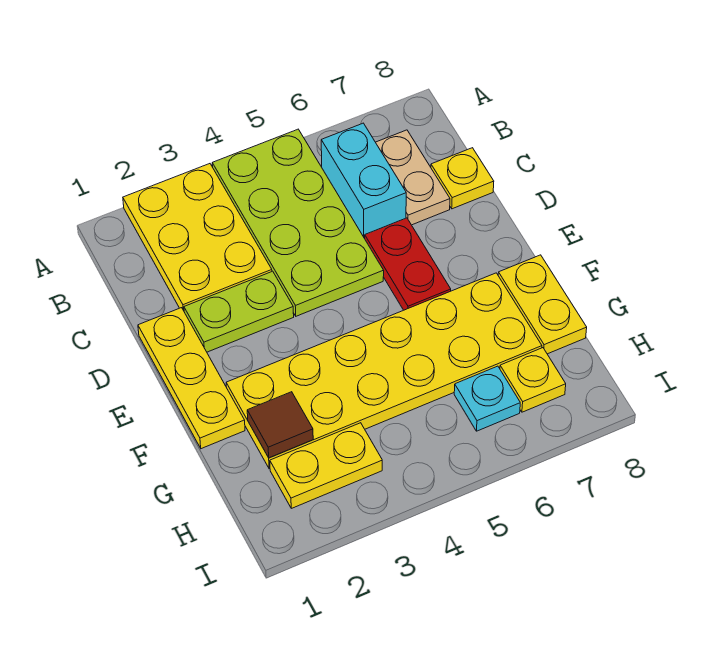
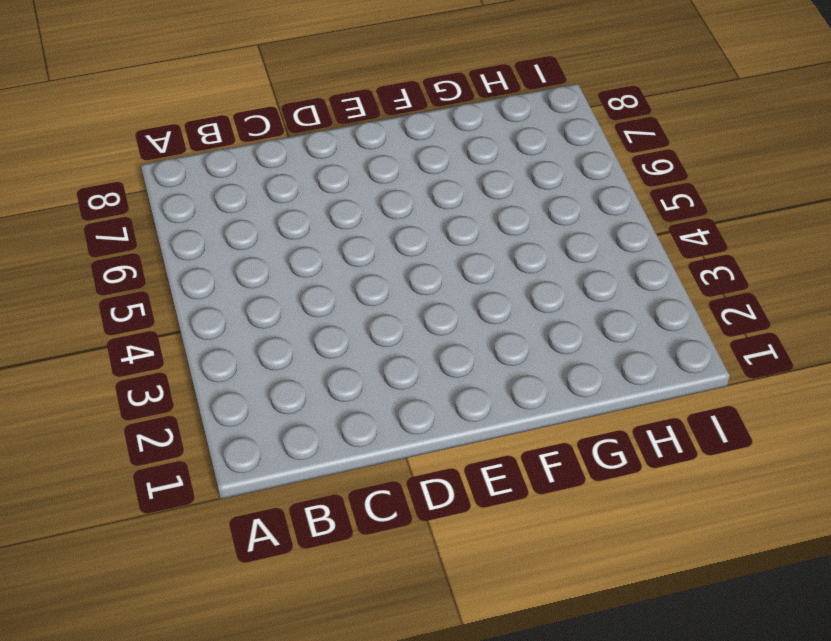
none -> yellow 2x3 plate [123,164,272,311]
none -> lime 2x4 plate [212,129,384,316]
none -> cyan 1x2 brick [321,123,406,238]

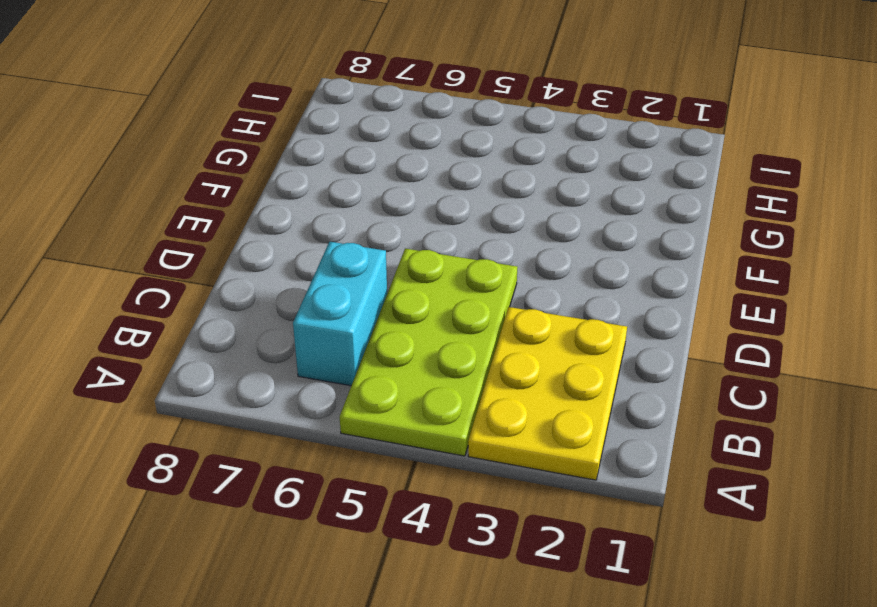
none -> tan 1x2 plate [376,130,450,225]
none -> yellow 1x1 plate [431,148,494,209]
none -> yellow 1x3 plate [138,308,245,449]

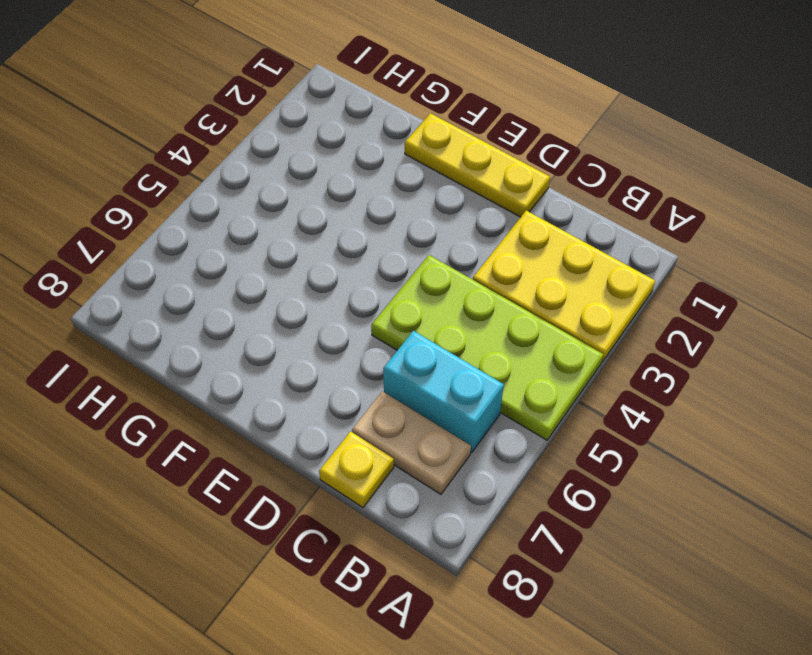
none -> lime 1x2 plate [184,271,294,352]
none -> red 1x2 plate [365,218,451,310]
none -> yellow 2x6 plate [226,273,542,469]

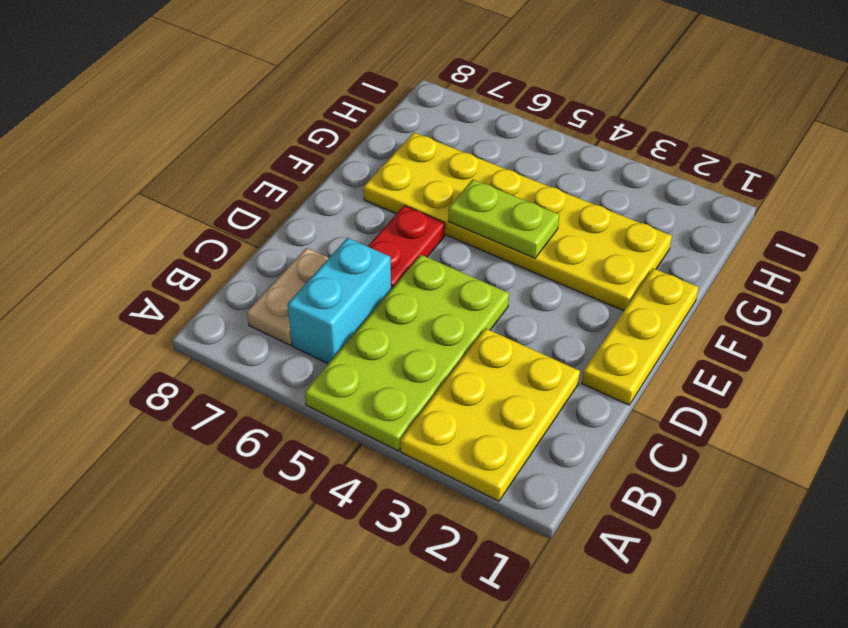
lime 1x2 plate [448,179,559,258] -> lime 1x2 plate moved to [184,271,294,352]
none -> yellow 1x1 plate [431,148,494,209]
none -> yellow 1x2 plate [498,255,587,354]
none -> yellow 1x2 plate [270,423,382,508]

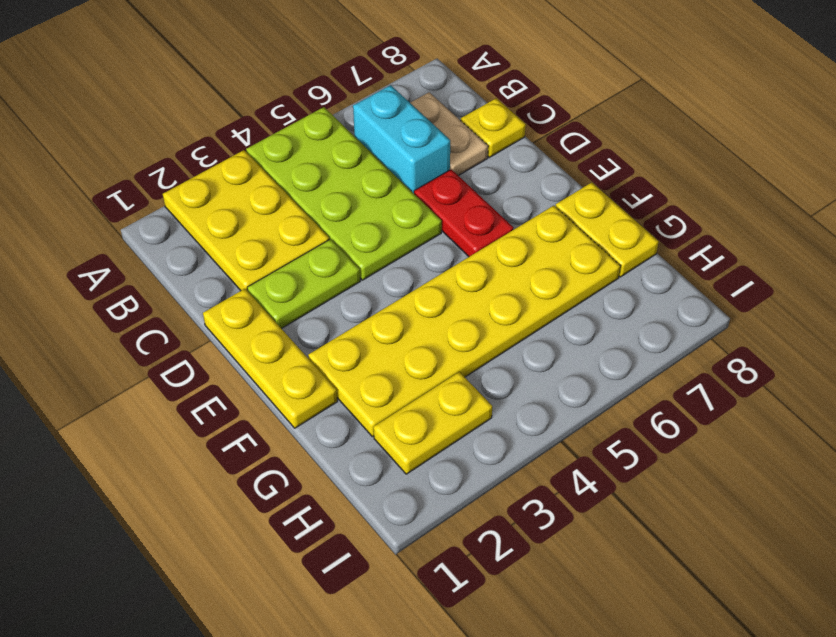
none -> cyan 1x1 plate [454,366,520,431]
none -> yellow 1x1 plate [500,348,566,412]
none -> brown 1x1 tile [247,392,313,458]

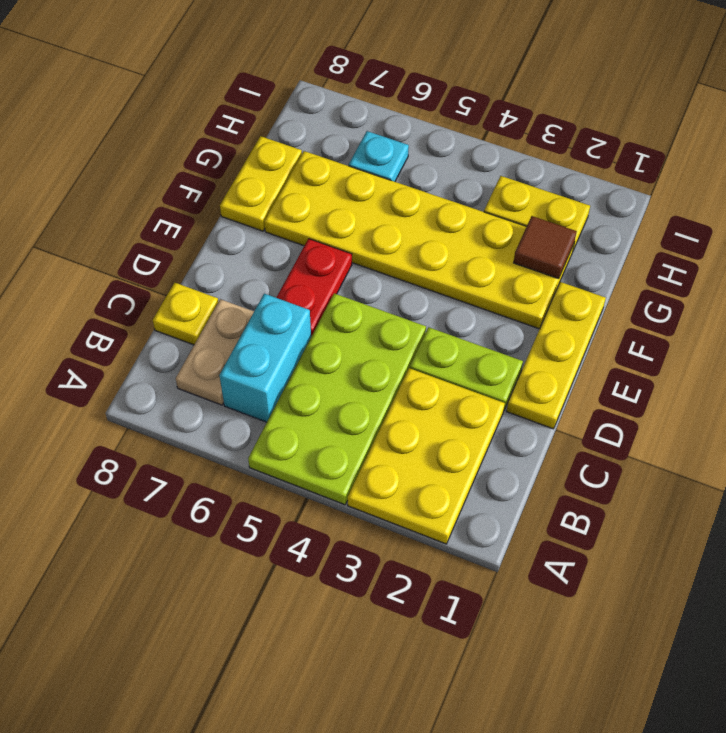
none -> yellow 1x1 plate [500,348,566,412]

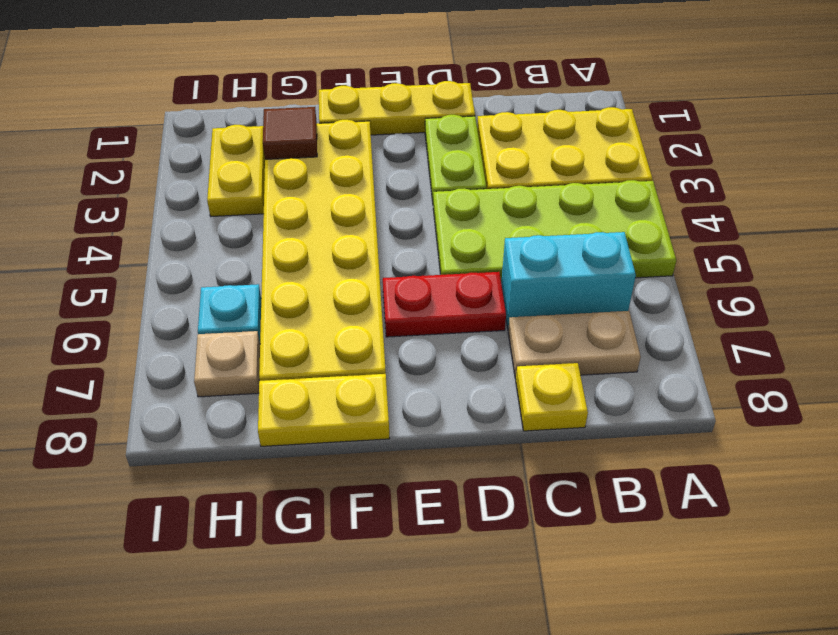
tan 1x1 plate [194,331,260,397] -> yellow 1x1 plate [500,348,566,412]

